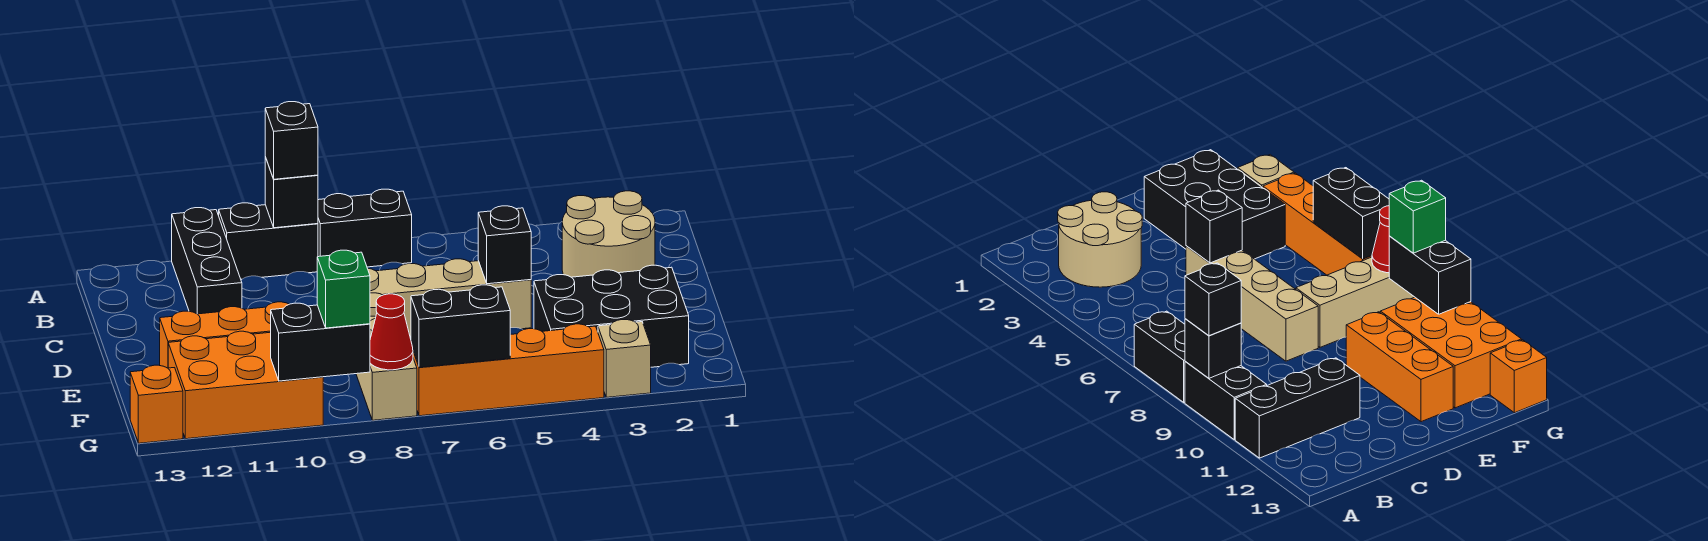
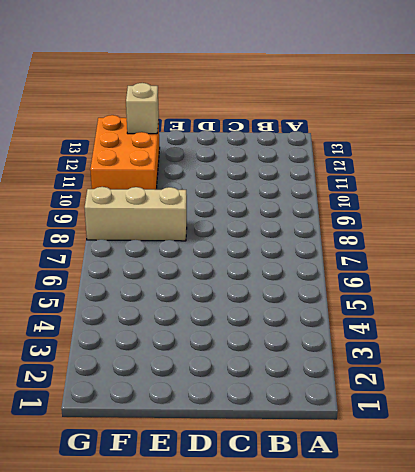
tan 1x1 brick [126,83,159,134] -> tan 1x1 brick moved to [598,320,651,397]
none -> black 1x2 brick [318,189,412,267]
none -> black 1x2 brick [219,203,318,279]
none -> black 1x3 brick [172,208,242,314]

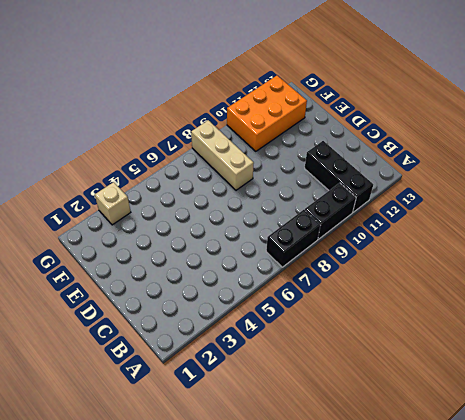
none -> tan 2x2 round brick [562,191,655,277]
none -> tan 1x4 brick [368,259,531,339]
none -> black 2x3 brick [534,265,689,367]

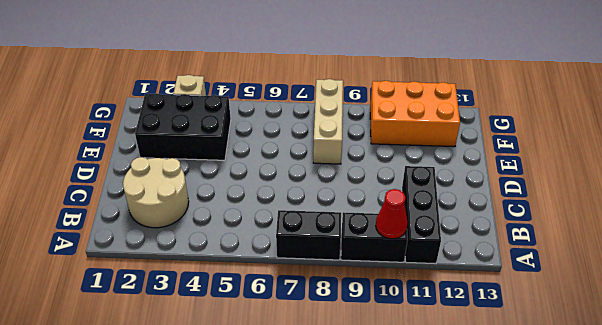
red 1x1 cone [376,189,408,239] -> red 1x1 cone moved to [370,294,413,370]
none -> tan 1x4 brick [368,259,531,339]
none -> orange 1x3 brick [160,302,289,368]
none -> orange 1x4 brick [413,324,604,416]

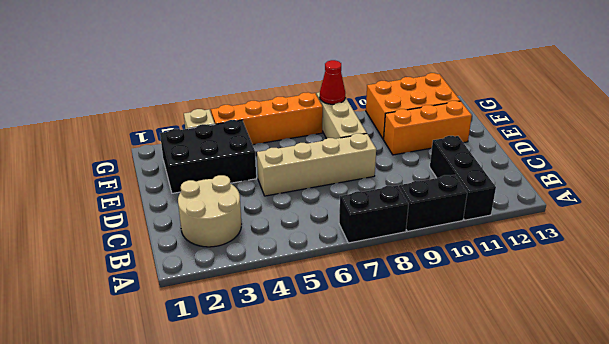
none -> orange 1x1 brick [130,365,183,443]
none -> black 1x1 brick [265,157,318,228]
none -> black 1x1 brick [478,206,531,284]

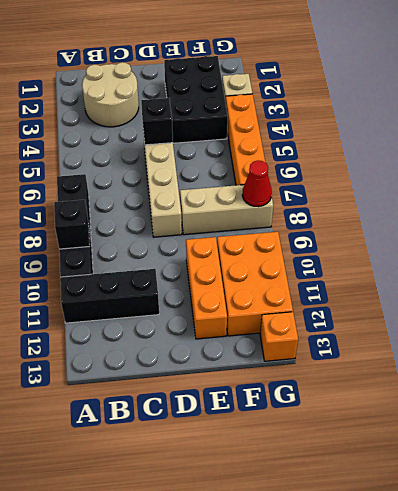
none -> black 1x2 brick [411,285,510,367]
none -> black 1x2 brick [271,303,370,381]
none -> black 1x1 brick [265,102,318,179]

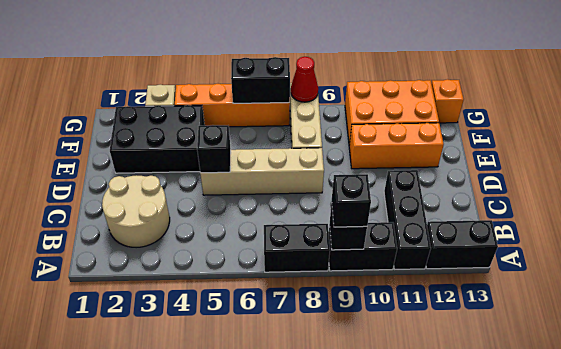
black 1x2 brick [426,220,498,269] -> black 1x2 brick moved to [271,303,370,381]
none -> green 1x1 brick [317,250,370,328]

